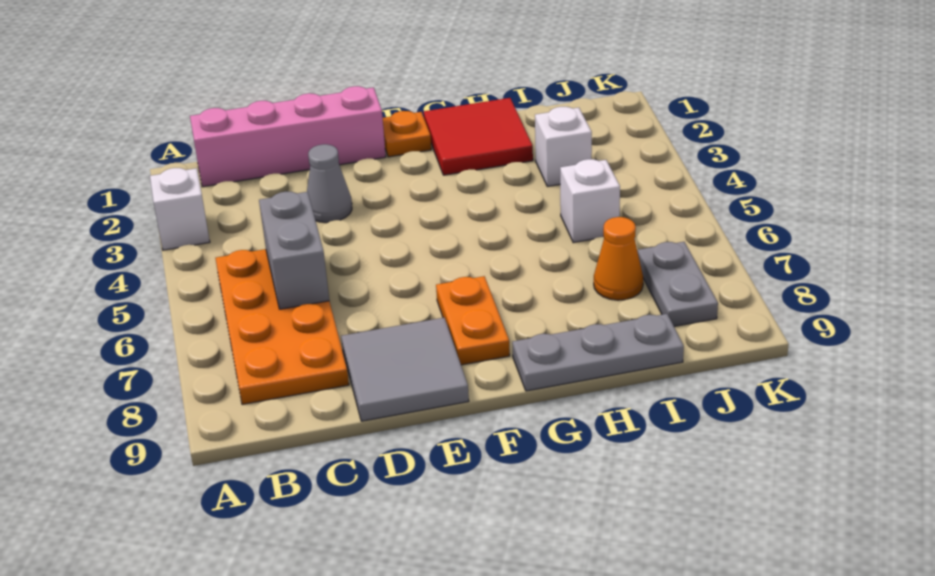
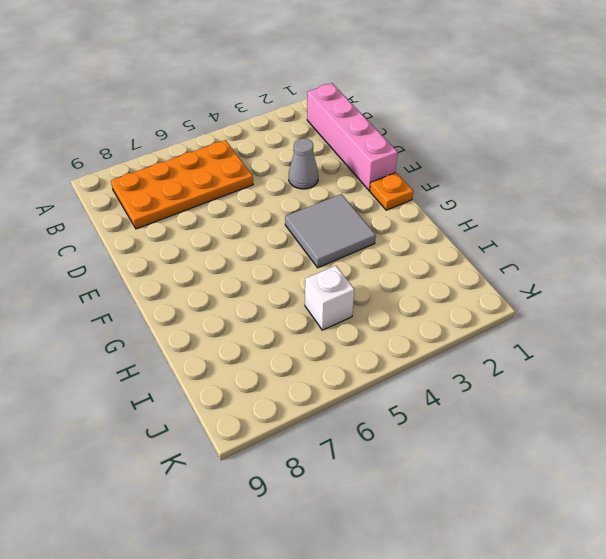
grey 2x2 tile [285,194,376,268] -> grey 2x2 tile moved to [341,318,469,421]
none -> white 1x1 brick [150,168,210,250]
none -> orange 1x2 plate [436,276,510,365]
none -> red 2x2 tile [424,98,533,175]

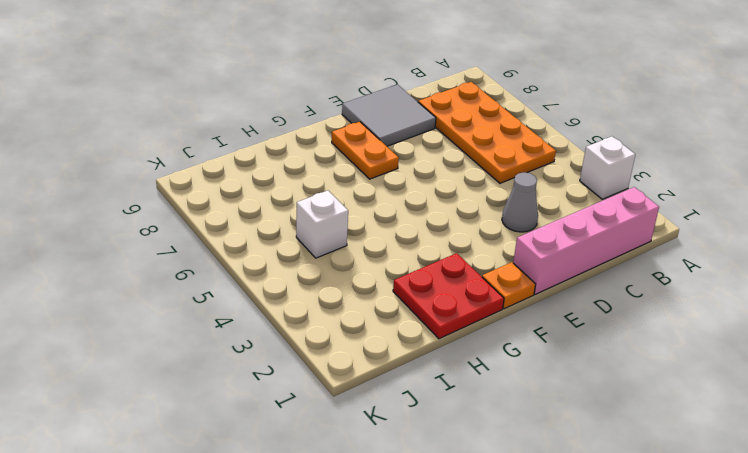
red 2x2 plate [393,253,504,339] -> red 2x2 tile [424,98,533,175]
none -> grey 1x3 plate [512,314,684,391]
none -> white 1x1 brick [535,107,592,187]
none -> orange 1x1 cone [594,217,643,300]

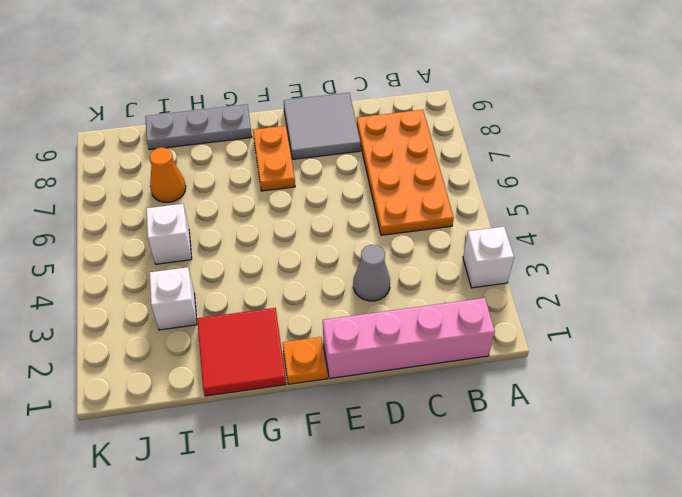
none -> grey 1x2 plate [637,242,718,326]
none -> grey 1x2 brick [259,192,329,309]

